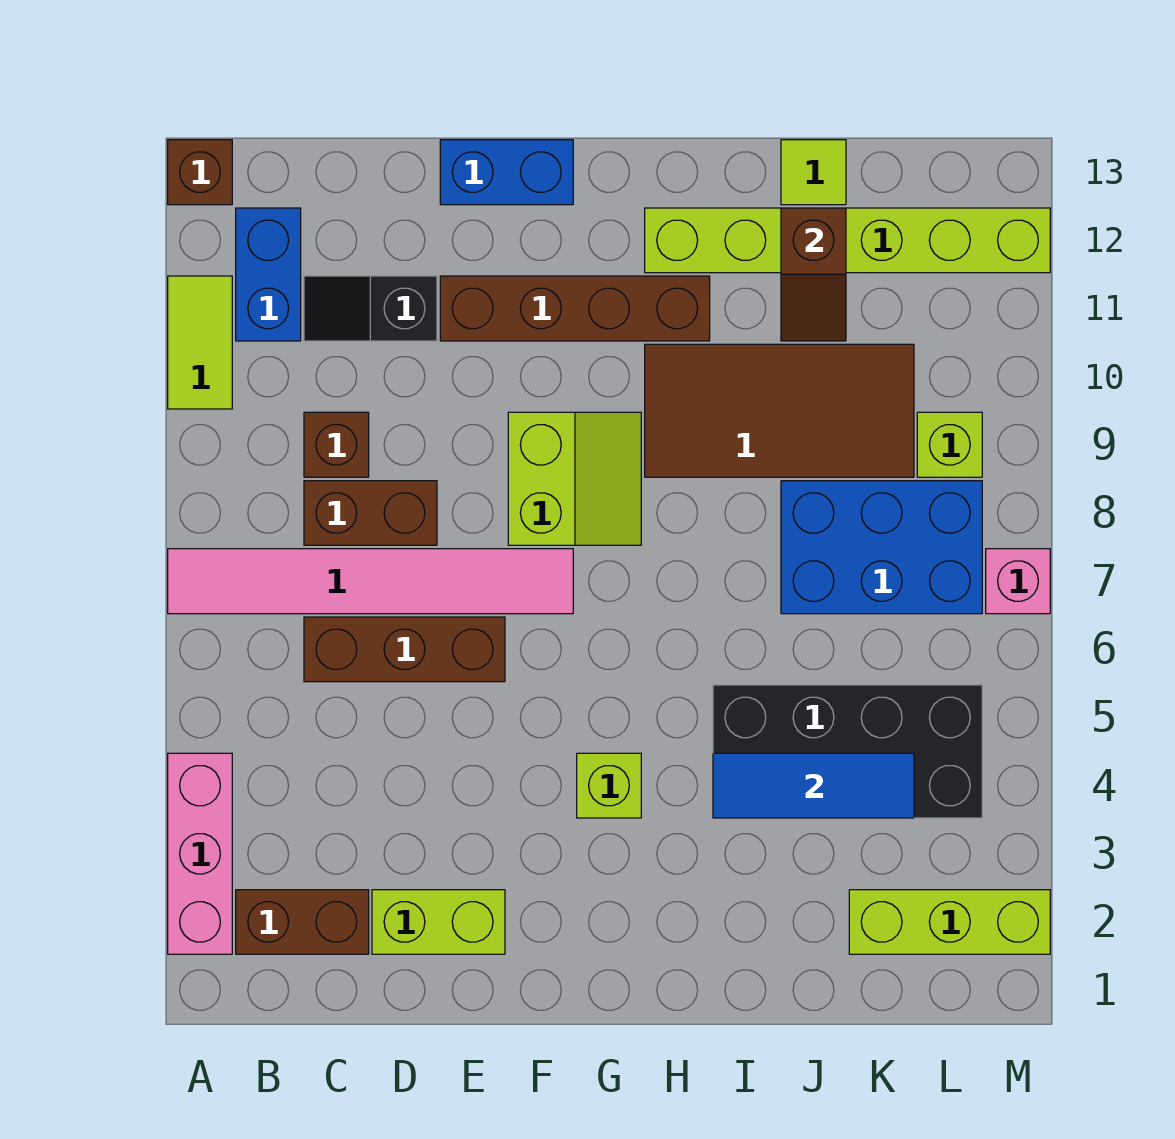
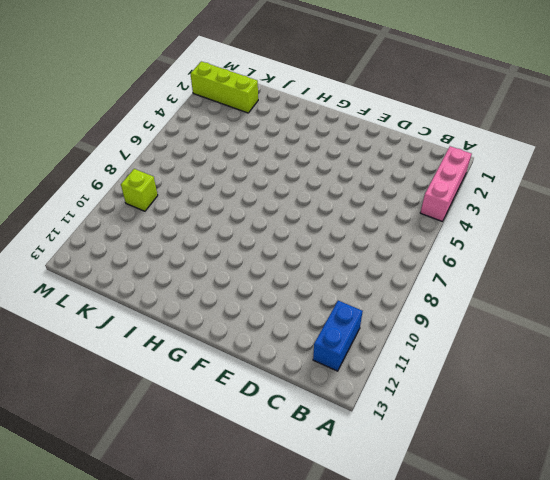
none -> pink 1x6 tile [168,549,573,614]
none -> lime 1x2 tile [168,276,232,409]
none -> brown 1x1 brick [168,140,232,205]

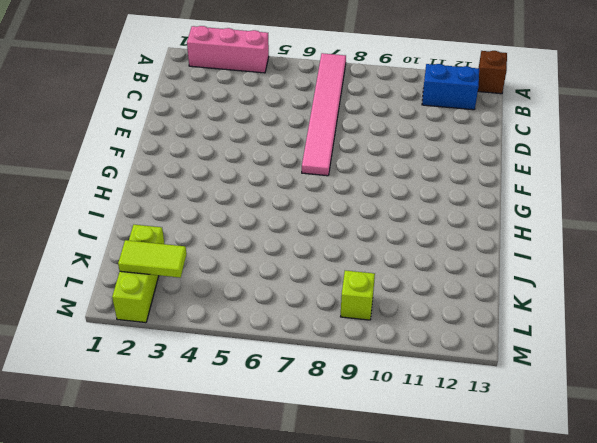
lime 1x2 tile [118,240,187,278] -> lime 1x2 tile moved to [168,276,232,409]
none -> brown 1x2 brick [236,890,369,954]
none -> brown 1x3 brick [304,617,505,682]
none -> brown 1x2 brick [304,481,437,545]

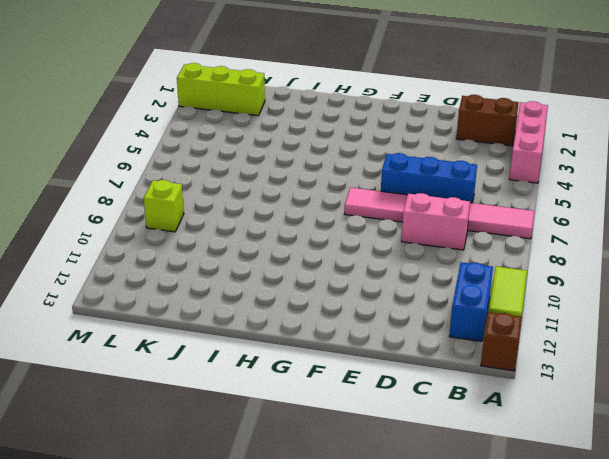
blue 1x3 brick [381,153,477,203] -> brown 1x3 brick [304,617,505,682]
pink 1x2 brick [402,193,470,250] -> brown 1x2 brick [304,481,437,545]
none -> brown 1x1 brick [304,412,369,477]
none -> black 1x2 slope [304,276,437,341]
none -> lime 1x2 brick [372,890,505,954]

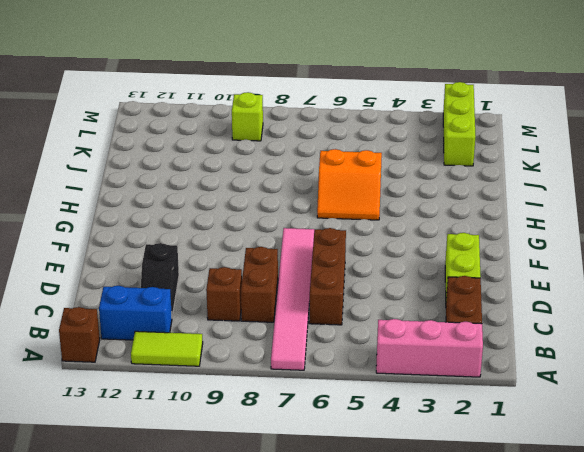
orange 2x2 slope [317,149,382,220] -> black 2x4 brick [713,685,982,818]
none -> brown 1x4 brick [440,276,710,341]
none -> blue 1x2 brick [440,140,573,205]
none -> lime 2x2 slope [508,412,641,545]

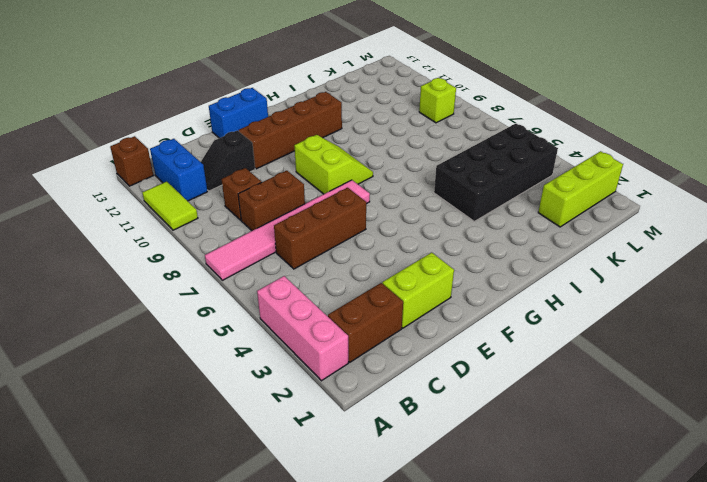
none -> lime 1x1 brick [577,753,641,818]
none -> brown 2x4 tile [645,344,914,477]
none -> lime 1x6 brick [645,208,1050,273]

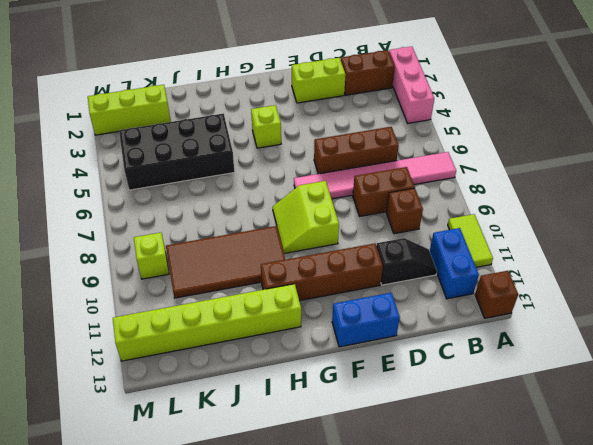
none -> blue 2x3 brick [781,481,982,614]
none -> lime 1x1 tile [781,140,846,205]
none -> pink 1x1 brick [986,549,1050,614]

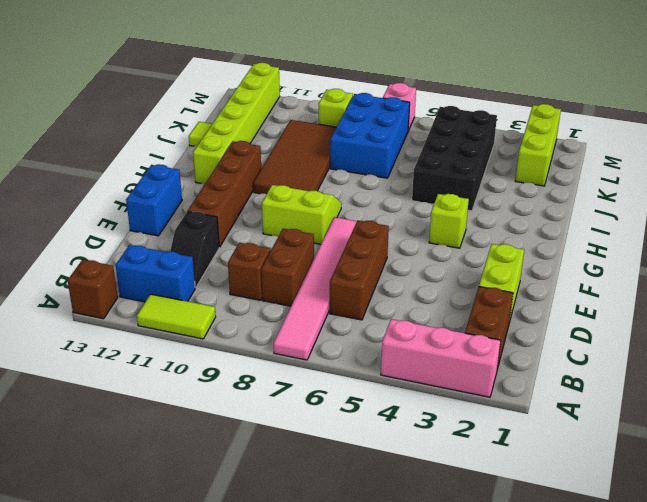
none -> blue 1x3 tile [713,753,914,818]
none -> brown 1x2 slope [781,208,846,341]

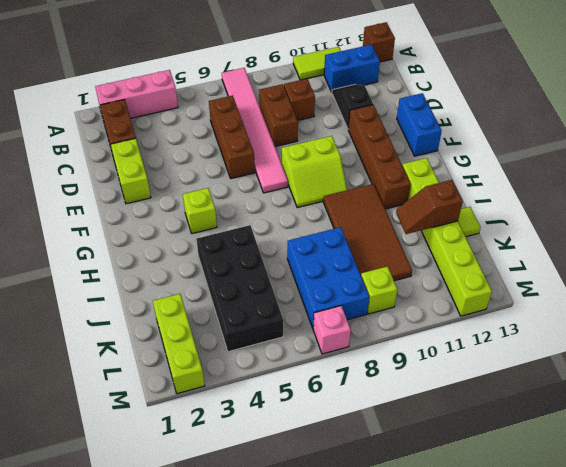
none -> blue 1x3 tile [713,753,914,818]

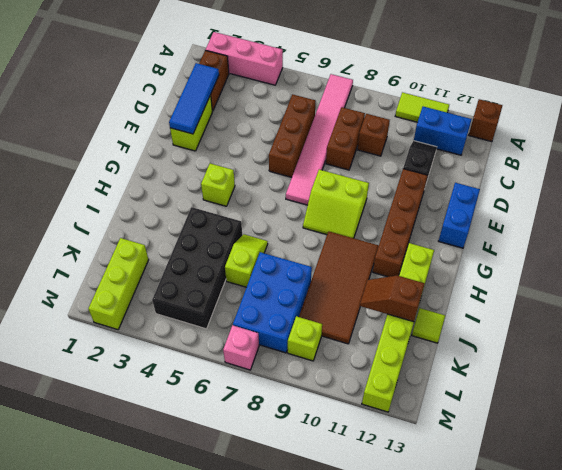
blue 1x3 tile [169,63,219,134] -> blue 1x3 tile moved to [713,753,914,818]
lime 1x2 slope [225,234,268,287] -> none

